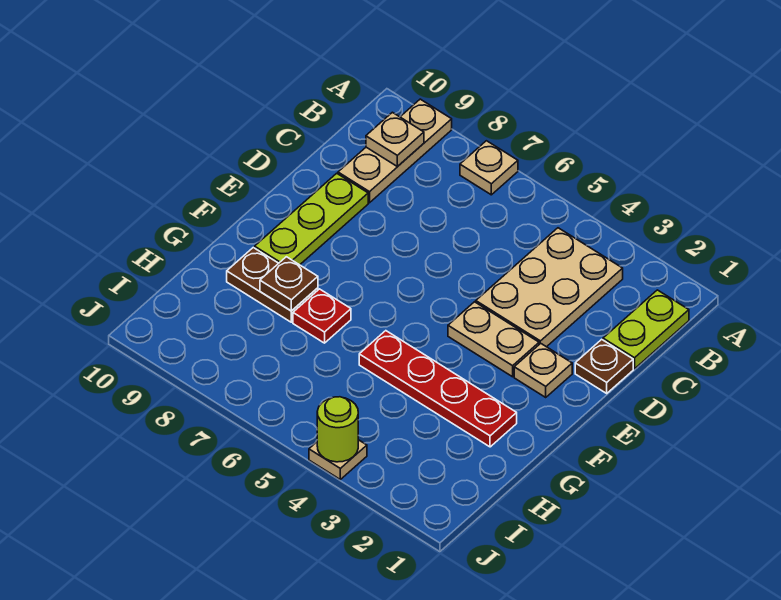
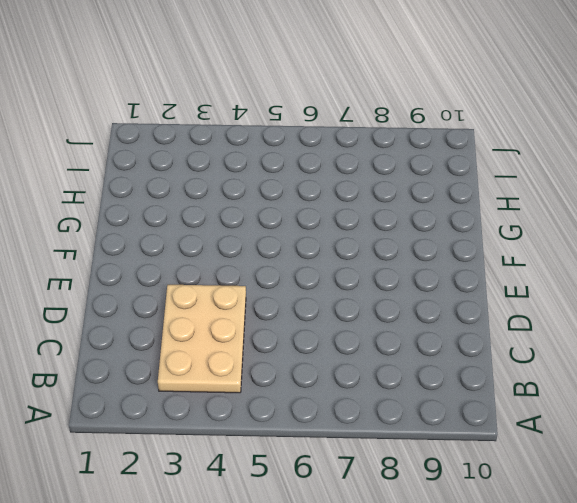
none -> tan 1x1 plate [460,141,518,195]
none -> tan 1x3 plate [338,99,452,203]
none -> lime 1x2 plate [603,290,689,369]

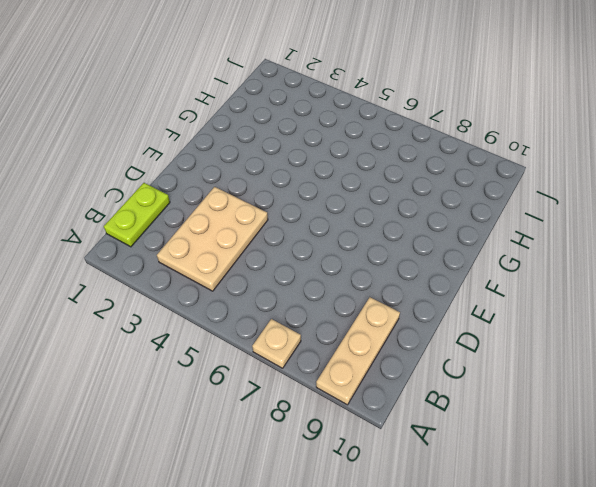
none -> brown 1x1 plate [575,339,633,393]
none -> lime 1x3 plate [255,173,368,265]
none -> tan 1x1 plate [514,343,572,397]

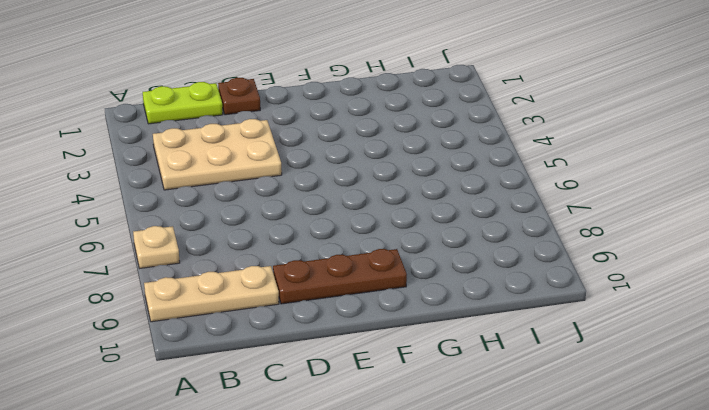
brown 1x3 plate [273,249,407,304] -> lime 1x3 plate [255,173,368,265]
none -> tan 1x1 plate [514,343,572,397]
none -> tan 1x2 plate [448,302,539,377]
none -> red 1x4 plate [359,331,517,447]

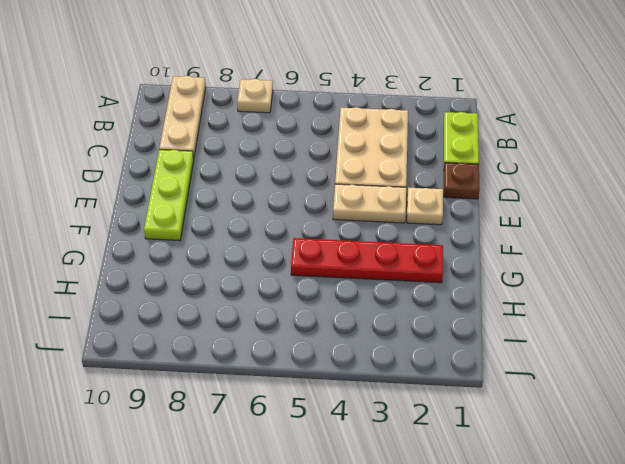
none -> red 1x1 plate [293,289,351,343]
none -> brown 1x2 plate [227,248,318,322]
none -> tan 1x1 plate [309,440,367,479]

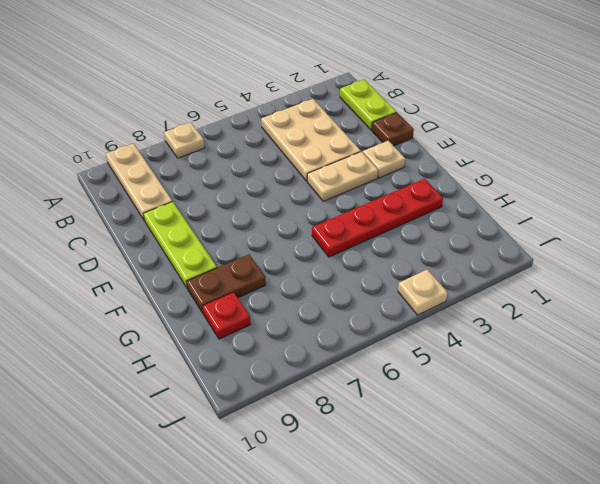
red 1x1 plate [202,292,251,339] -> red 1x1 plate moved to [293,289,351,343]
none -> tan 1x1 plate [366,112,424,167]
none -> brown 1x1 plate [260,257,318,311]
none -> lime 1x1 round brick [317,397,358,462]

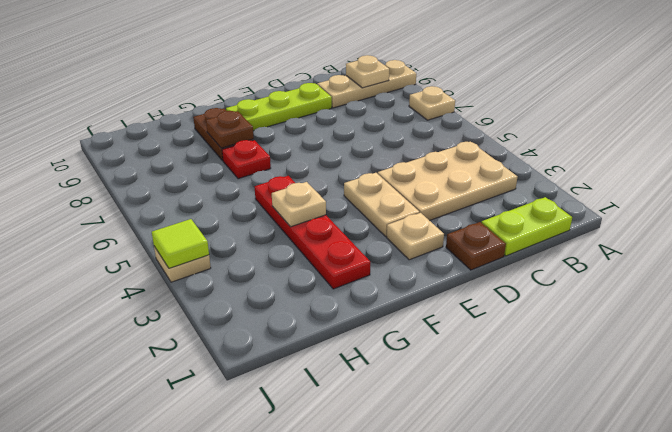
tan 1x1 plate [272,182,326,227] -> none
lime 1x1 tile [152,219,209,268] -> lime 1x1 round brick [317,397,358,462]

